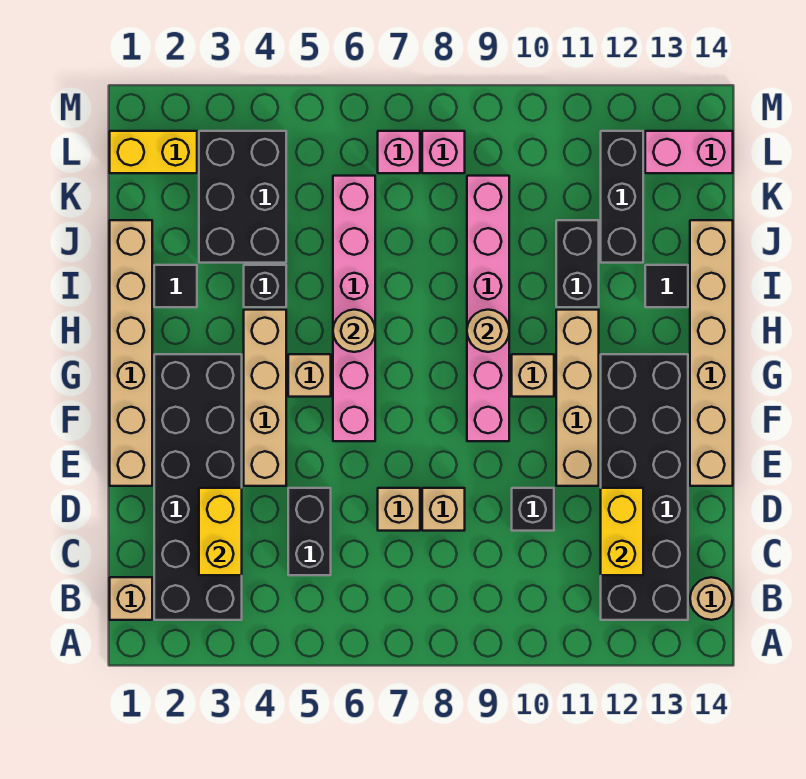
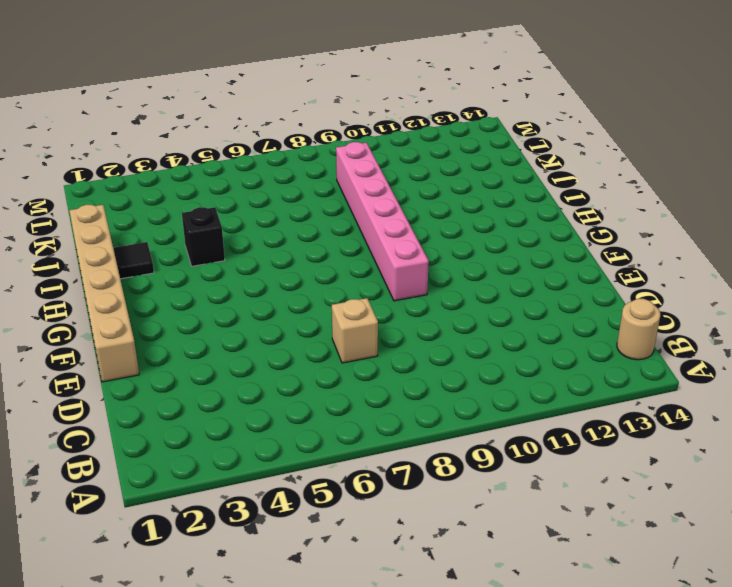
none -> tan 1x1 brick [110,577,152,620]
none -> black 2x6 brick [154,354,242,620]
none -> black 2x6 brick [601,354,688,620]
none -> black 1x2 brick [288,488,331,575]

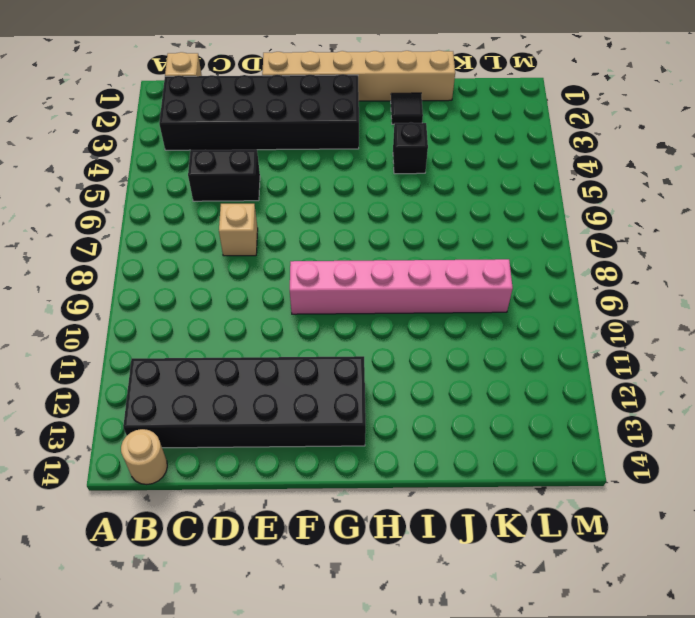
none -> tan 1x1 brick [422,488,465,531]
none -> black 1x1 brick [512,488,554,531]
none -> tan 1x4 brick [244,310,286,486]
none -> tan 1x4 brick [556,310,599,486]

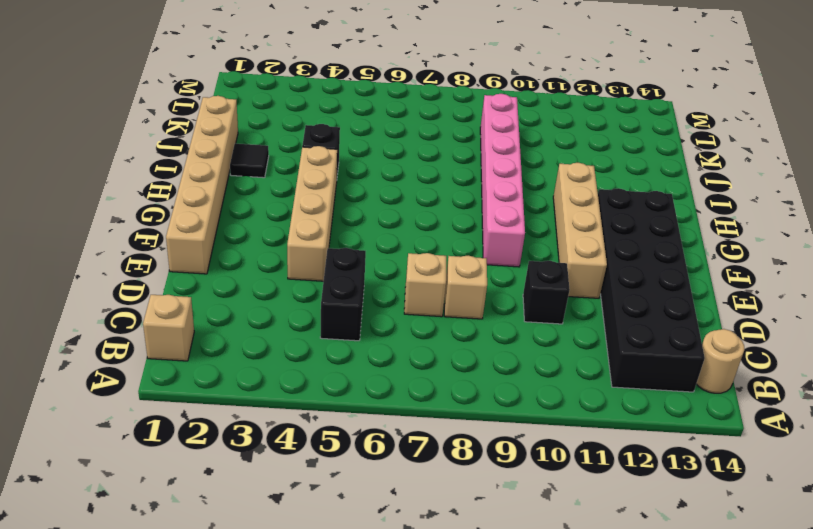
none -> black 2x6 brick [154,354,242,620]
none -> tan 1x6 brick [690,220,733,486]
none -> pink 1x6 brick [333,176,375,441]
none -> tan 1x1 brick [288,354,331,397]

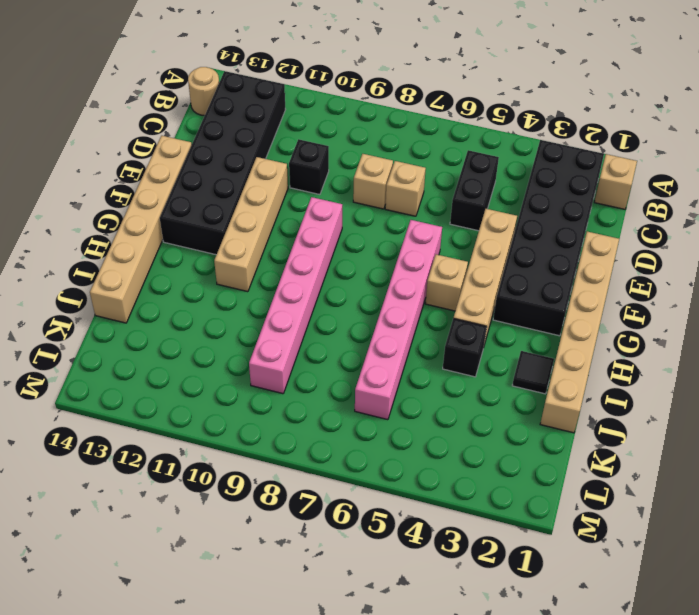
none -> tan 1x1 brick [512,354,554,397]
none -> black 1x2 brick [556,220,599,307]
none -> black 1x1 tile [645,265,688,307]
none -> black 2x3 brick [199,131,286,263]

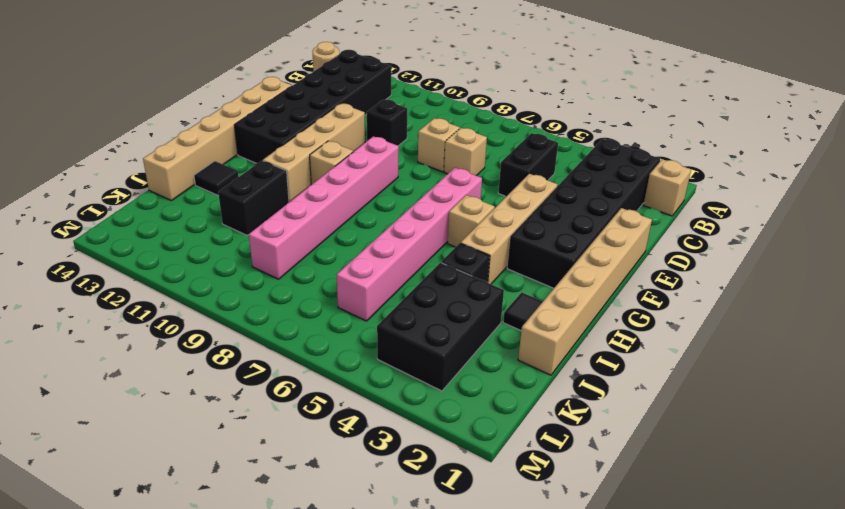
none -> black 1x3 brick [601,131,643,263]
none -> yellow 1x2 brick [110,131,197,173]
none -> pink 1x1 brick [378,131,420,173]
none -> pink 1x1 brick [422,131,465,173]

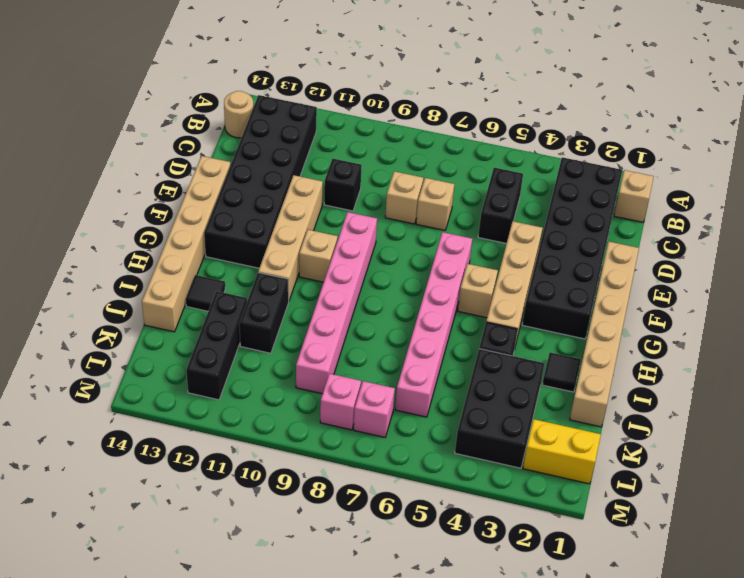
none -> pink 1x2 brick [645,131,733,173]
none -> yellow 1x2 brick [199,488,242,575]
none -> yellow 1x2 brick [601,488,643,575]
none -> tan 1x1 round brick [333,310,375,352]

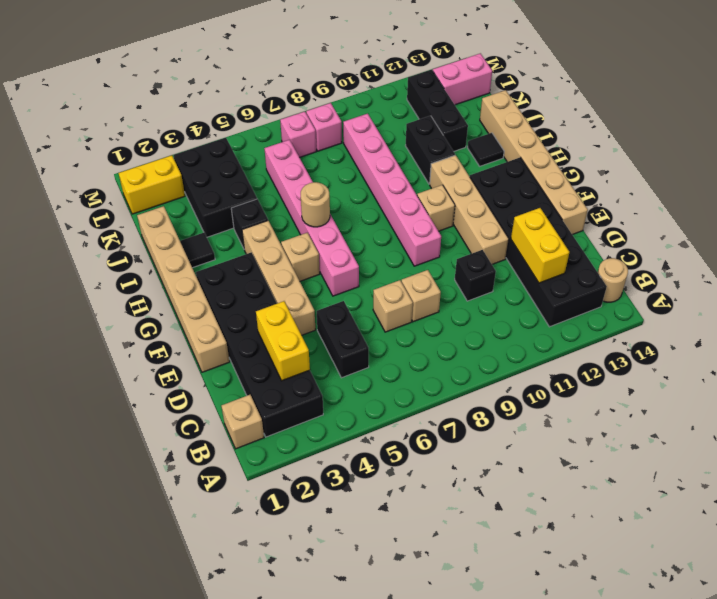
none -> tan 1x1 round brick [467,310,509,352]

